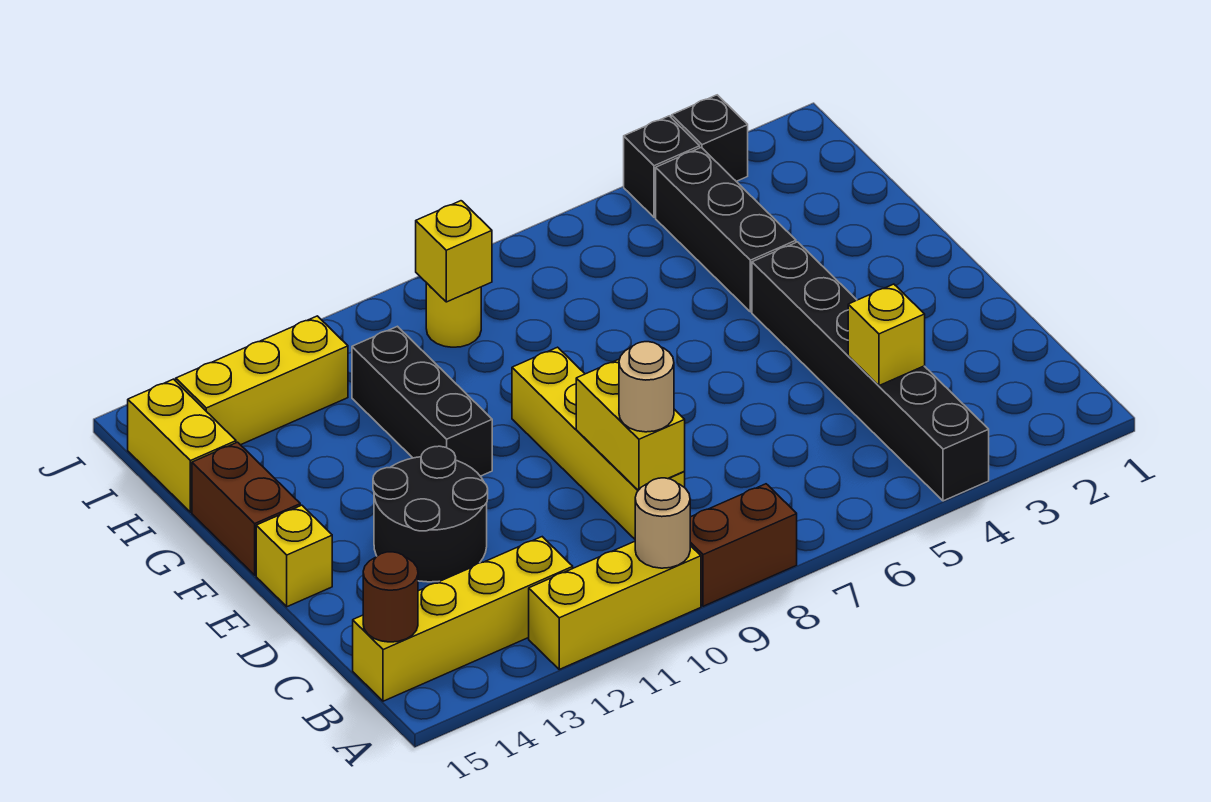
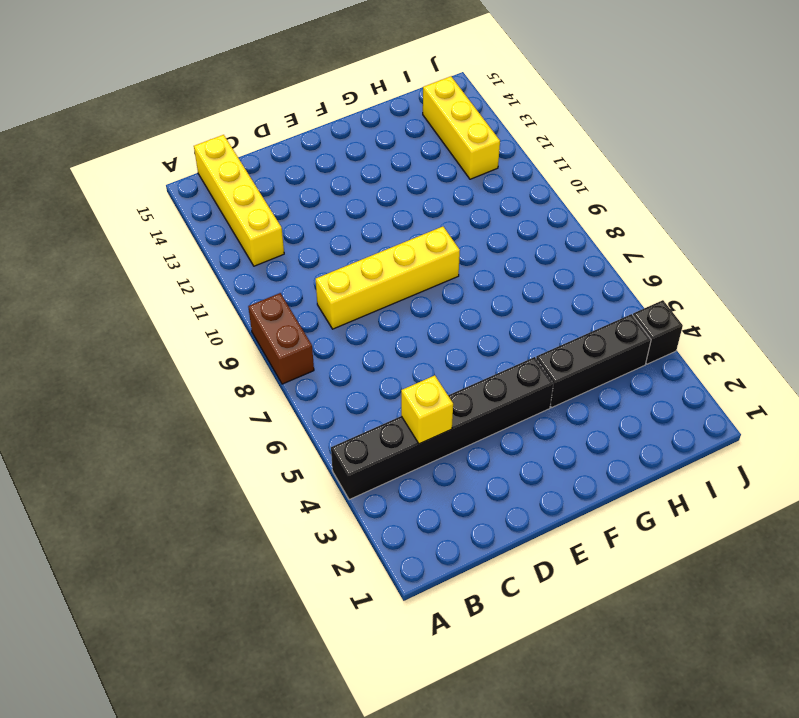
none -> yellow 1x3 brick [529,541,701,669]
none -> black 2x2 round brick [373,446,488,582]
none -> yellow 1x1 brick [256,505,332,607]

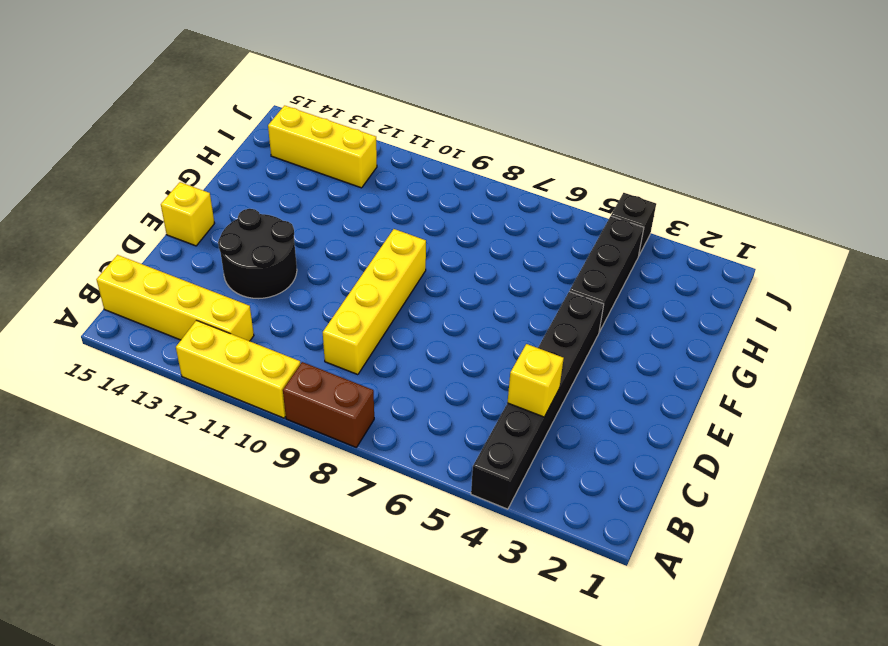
none -> black 1x3 brick [352,326,492,476]
none -> brown 1x2 brick [192,442,300,575]
none -> yellow 1x2 brick [128,379,236,512]

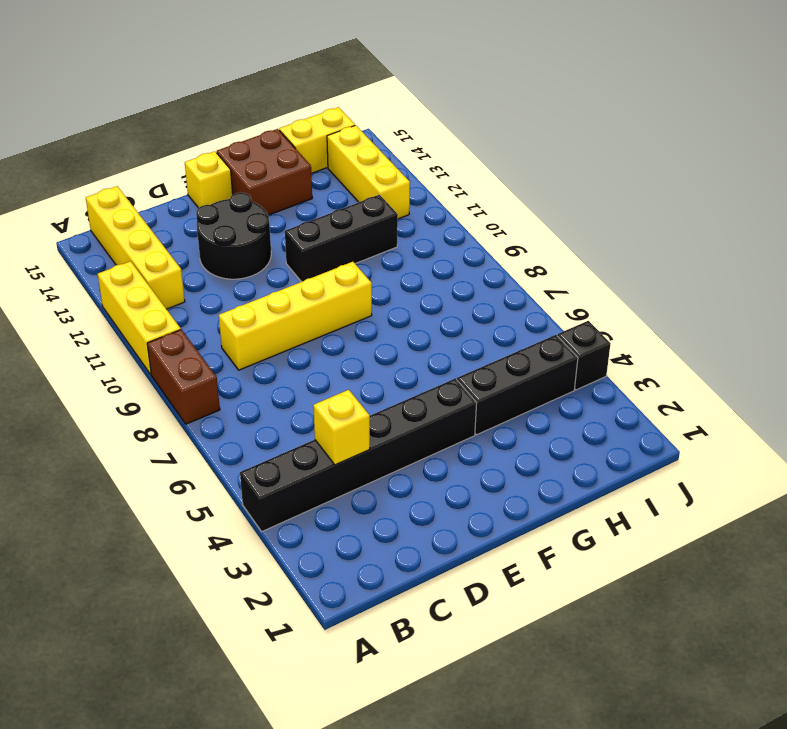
brown 2x2 brick [217,129,312,215] -> brown 1x2 brick [192,442,300,575]
none -> yellow 1x1 round brick [426,283,481,347]
none -> black 1x1 brick [672,95,748,181]
none -> tan 1x1 round brick [635,478,690,568]

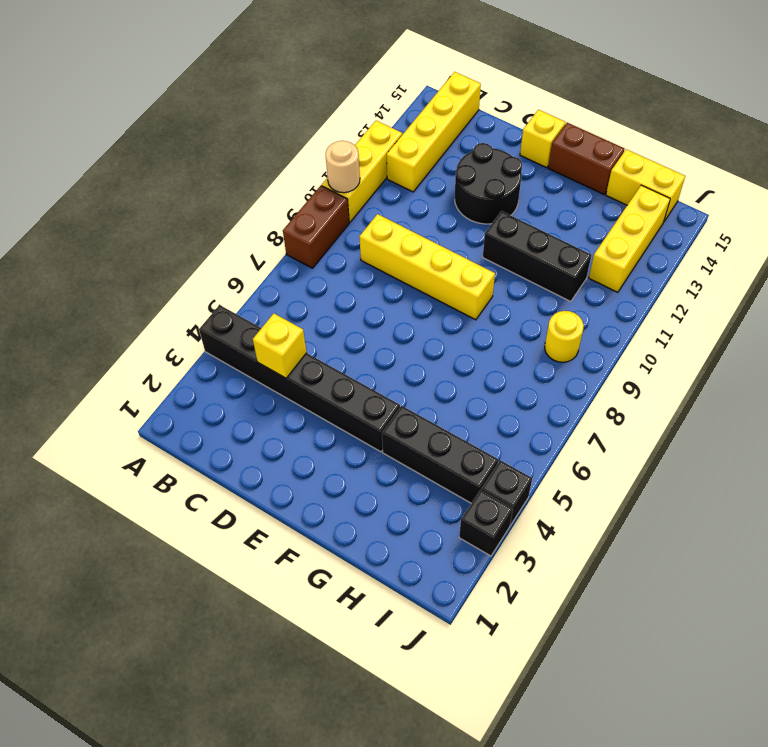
none -> brown 1x1 round brick [363,552,418,642]
none -> yellow 1x2 brick [576,359,685,490]
none -> yellow 1x1 brick [416,201,492,302]

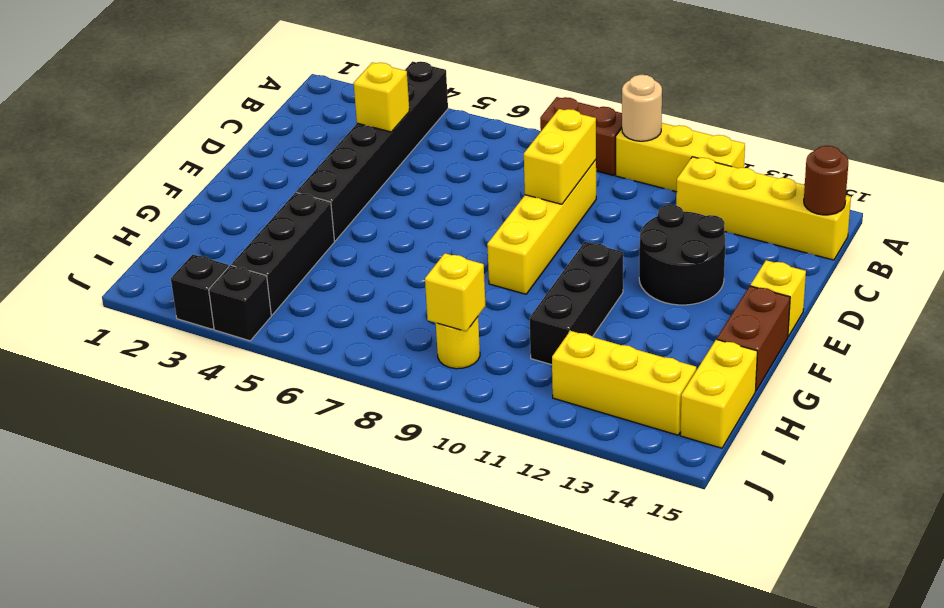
none -> tan 1x1 round brick [619,342,674,432]

